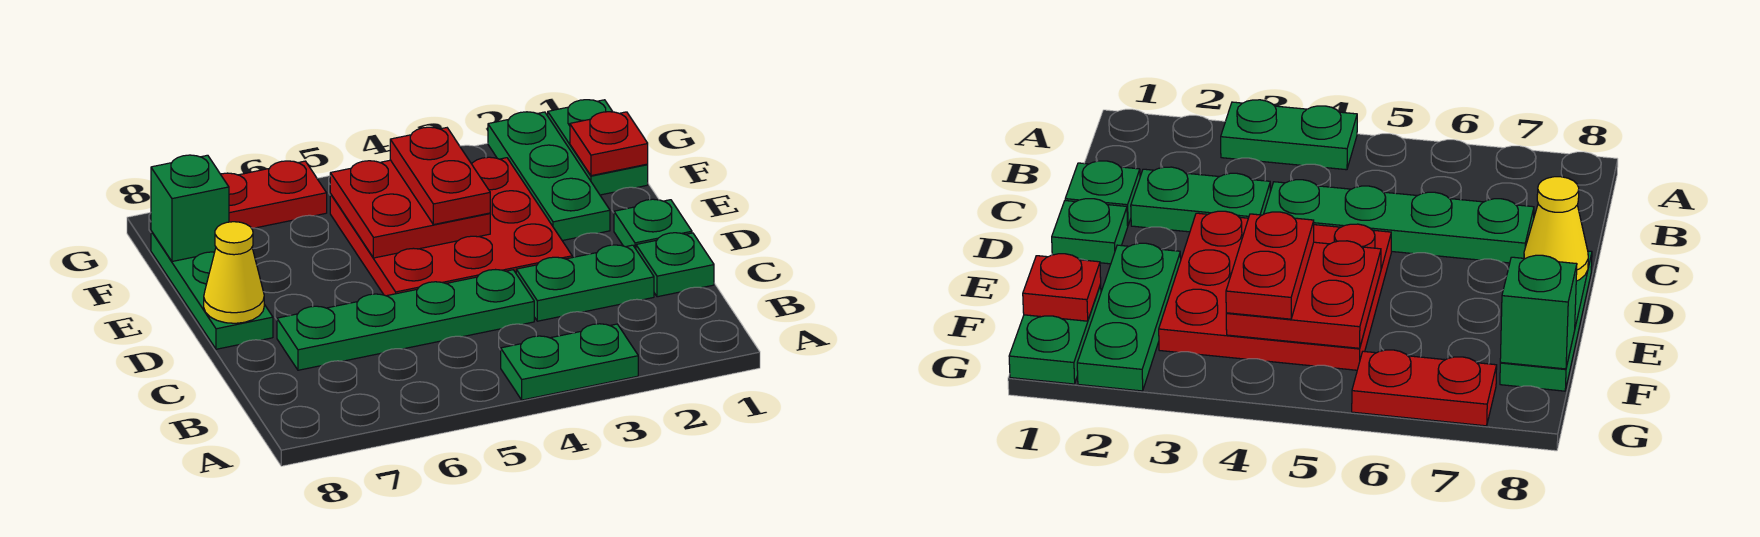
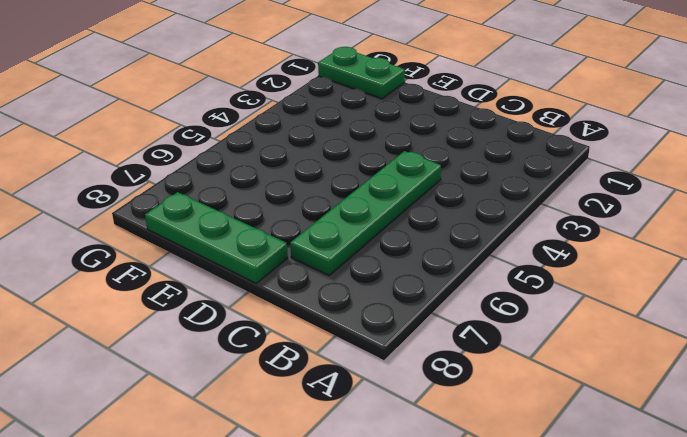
none -> green 1x2 plate [501,324,638,400]
none -> green 1x1 plate [636,233,714,297]
none -> green 1x2 plate [516,245,654,321]

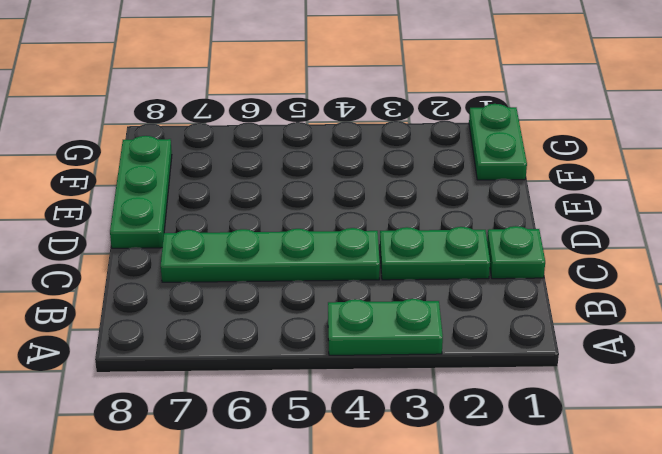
none -> green 1x1 plate [614,199,692,249]
none -> red 3x3 plate [330,157,572,296]
none -> green 1x3 plate [488,112,610,241]

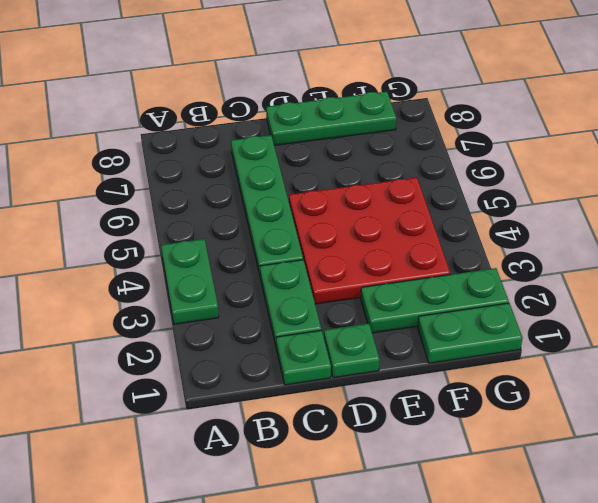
none -> red 1x2 plate [221,161,327,228]
none -> yellow 1x1 cone [204,222,264,323]
none -> red 2x2 plate [330,160,490,258]

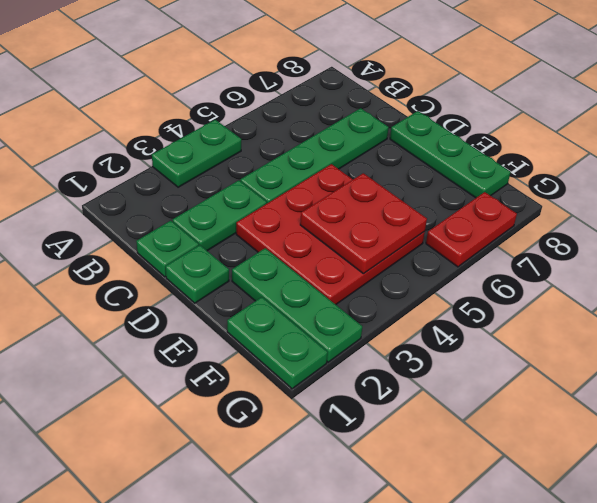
none -> yellow 1x1 cone [204,222,264,323]
none -> red 1x1 plate [570,112,648,176]
none -> green 1x1 brick [151,155,229,262]

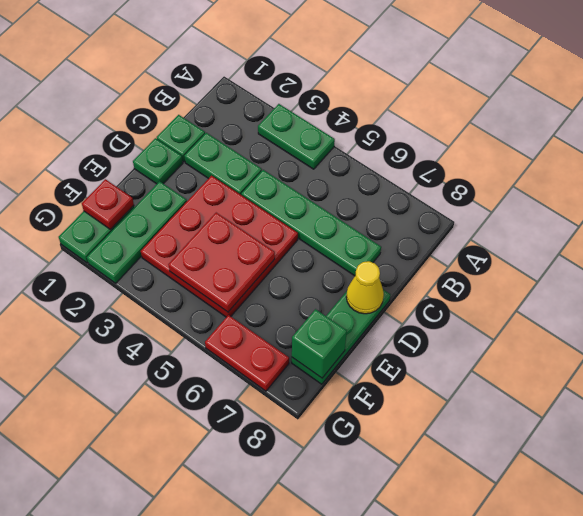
none -> red 1x2 plate [390,127,490,225]

